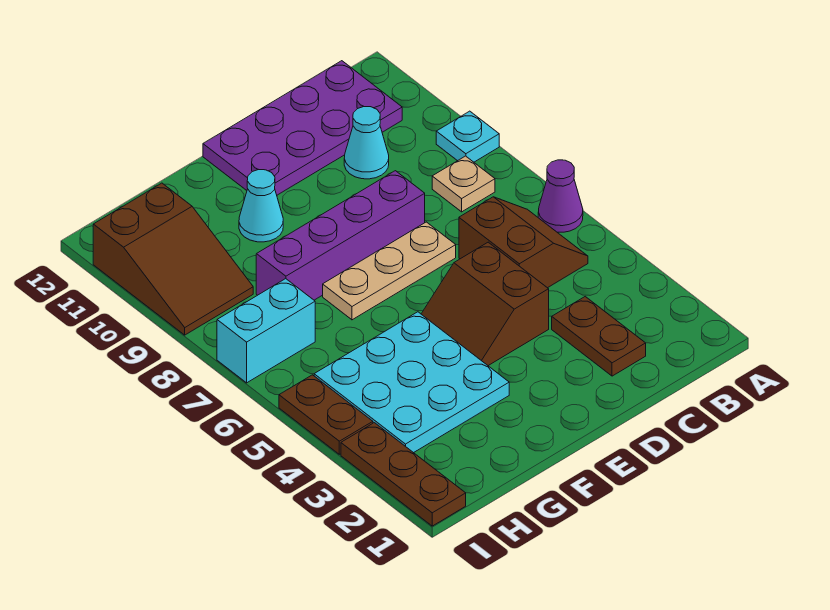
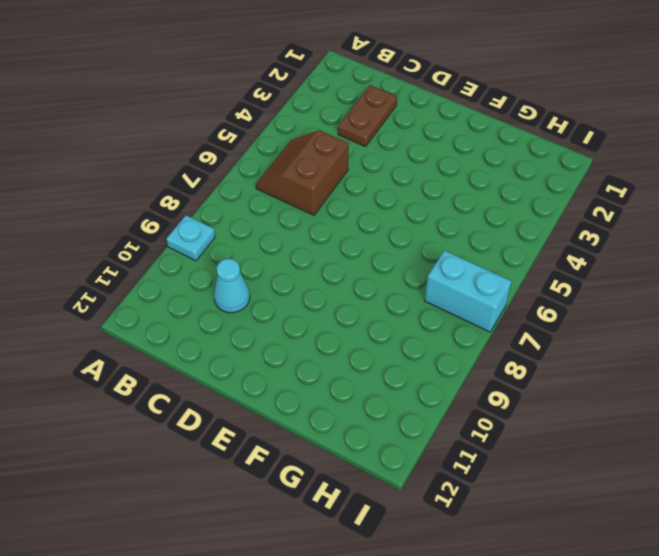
none -> purple 1x1 cone [538,160,583,232]
none -> tan 1x1 plate [432,156,495,212]
none -> purple 2x4 plate [203,61,402,195]

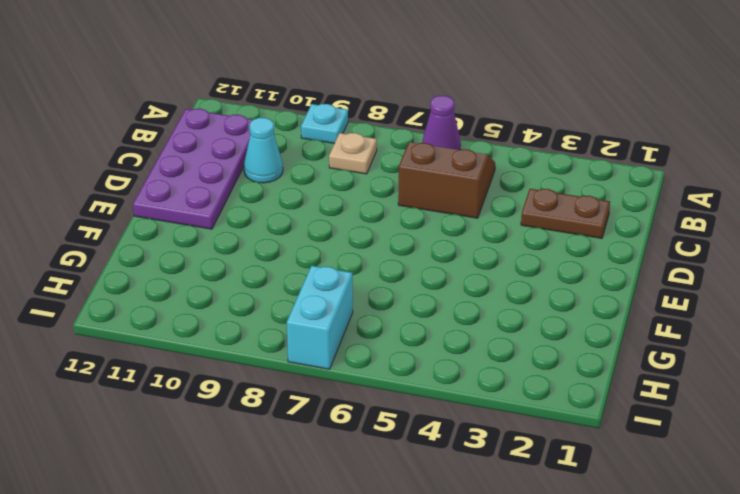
none -> brown 2x2 slope [421,242,549,366]
none -> tan 1x3 plate [323,222,456,320]
none -> purple 1x4 brick [256,171,425,300]

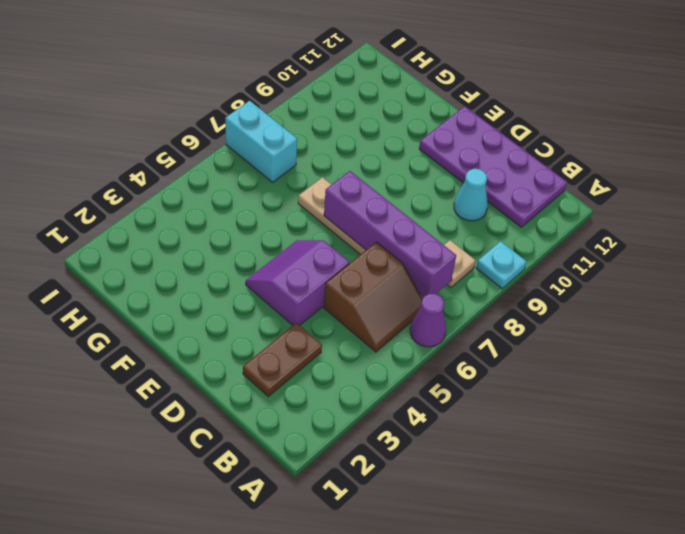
purple 1x4 brick [324,171,456,297] -> purple 1x4 brick moved to [256,171,425,300]
purple 2x2 slope [246,240,349,325] -> brown 2x2 slope [421,242,549,366]
none -> cyan 3x3 plate [314,312,509,453]
none -> cyan 1x1 cone [239,170,283,242]
none -> brown 2x3 slope [93,183,253,335]

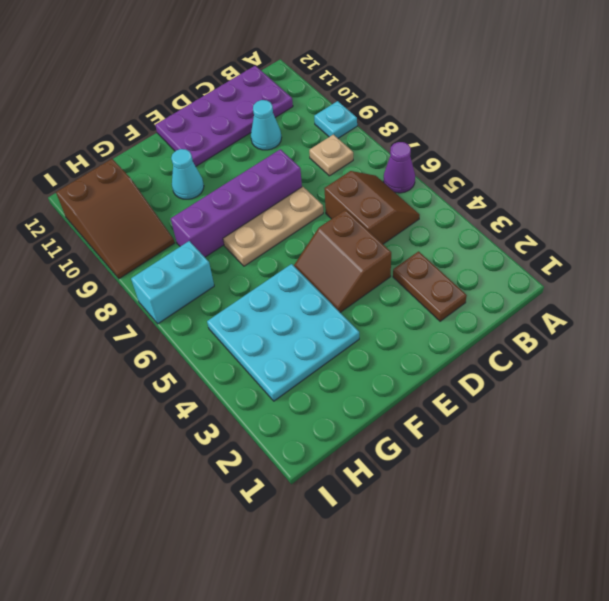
none -> brown 1x3 plate [341,423,466,526]
none -> brown 1x2 plate [279,375,373,454]

